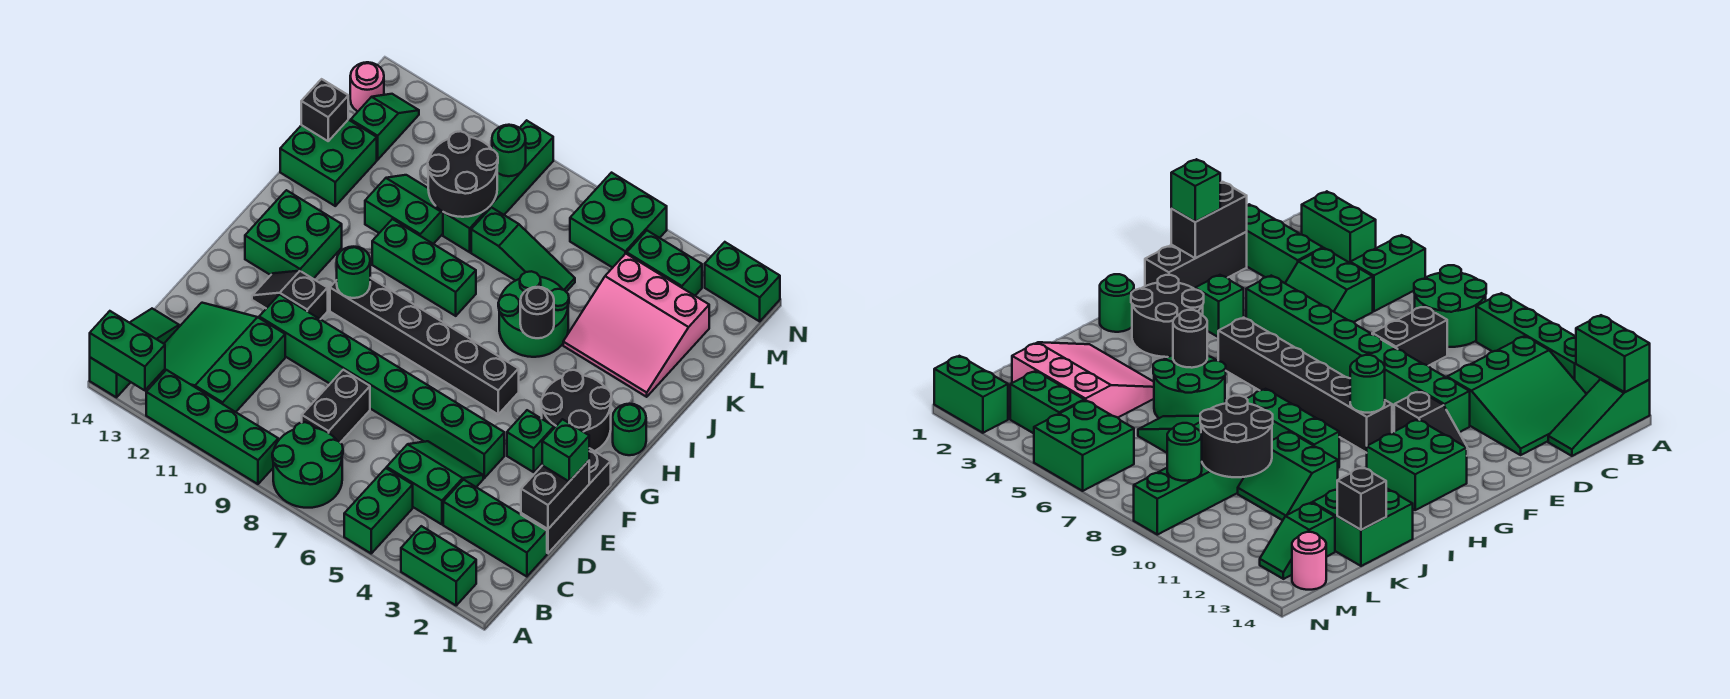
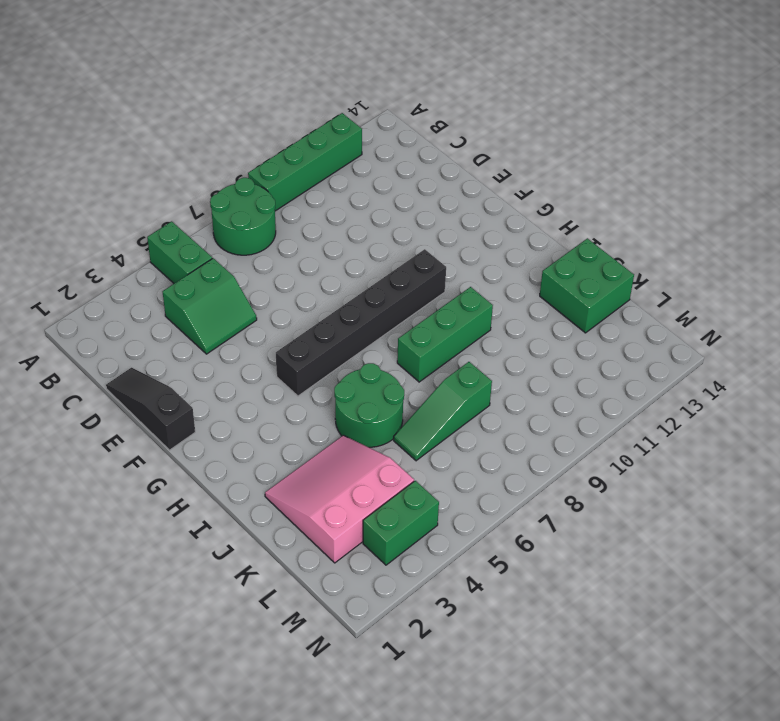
black 1x3 slope [106,368,195,450] -> black 1x3 brick [521,448,611,553]
none -> green 1x2 brick [401,526,476,605]
none -> green 1x3 slope [90,309,179,397]
none -> green 3x3 slope [152,303,285,412]
none -> green 1x3 brick [443,480,547,577]

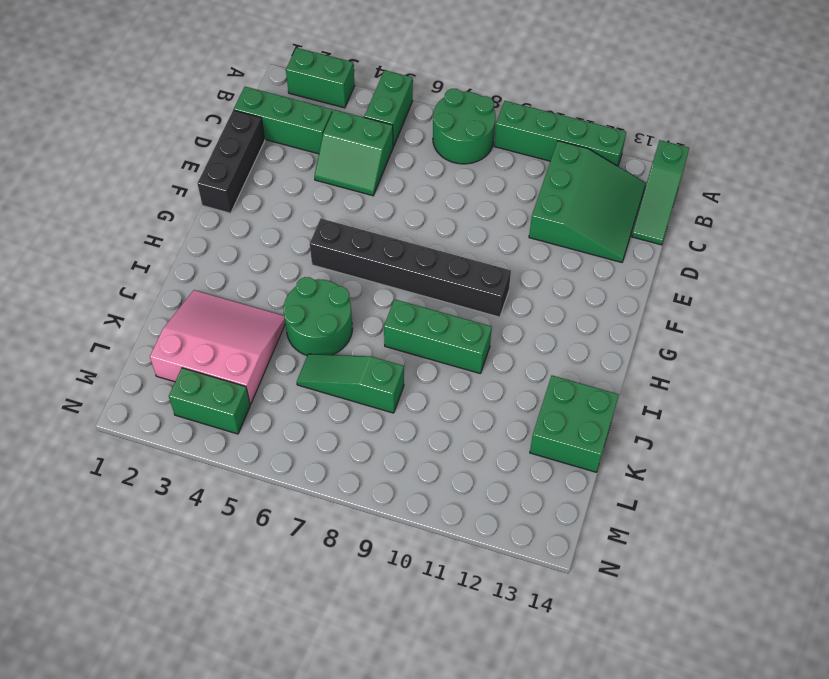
none -> black 1x2 brick [302,370,370,443]
none -> green 1x8 brick [259,295,504,478]
none -> green 1x1 brick [507,410,554,472]
none -> black 1x2 slope [252,271,328,319]

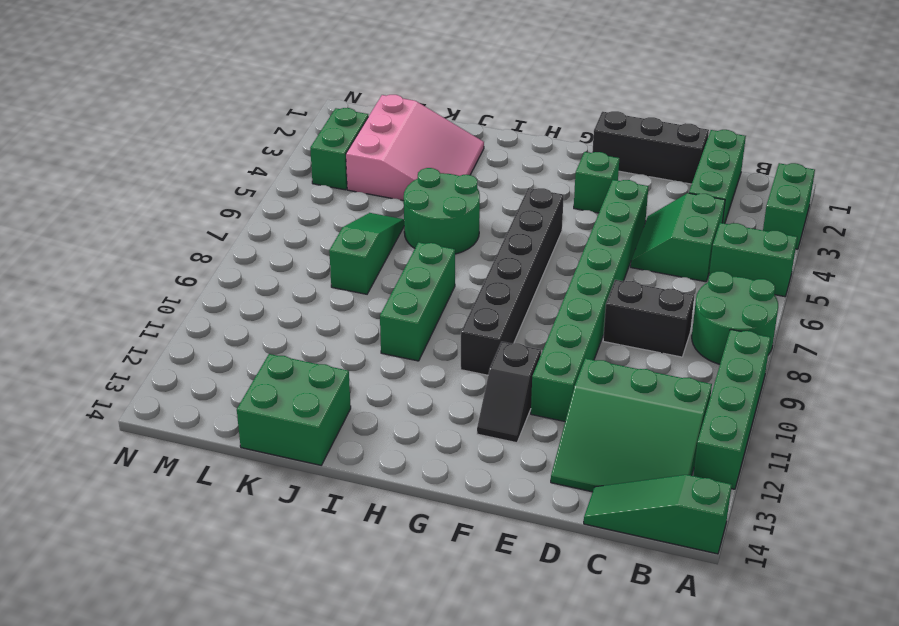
none -> black 2x2 round brick [541,370,612,451]
none -> green 2x2 brick [245,190,342,279]
none -> green 1x1 round brick [613,404,646,455]
none -> green 2x2 slope [365,175,443,244]

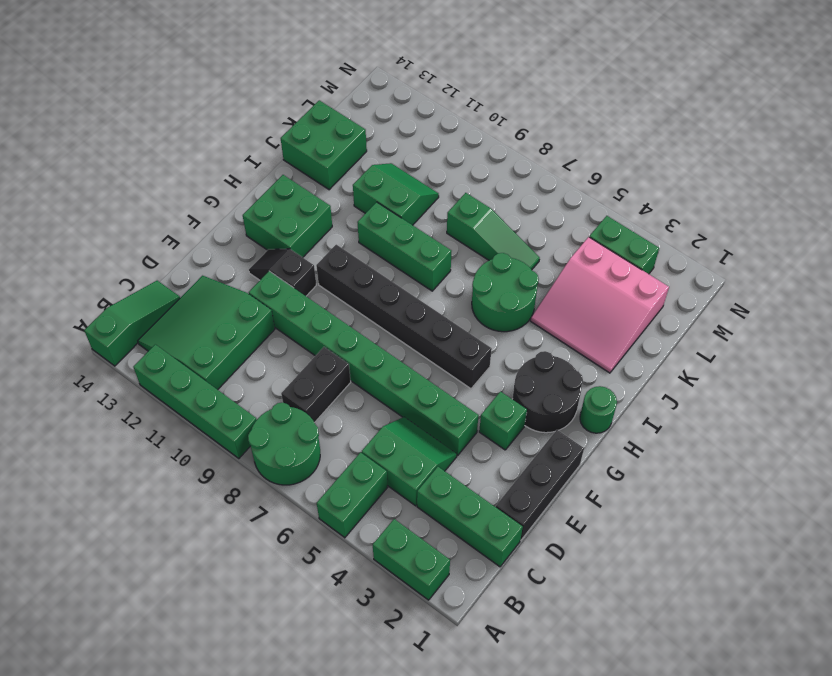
none -> green 1x4 brick [443,120,553,252]
none -> green 1x2 slope [351,94,419,160]
none -> green 2x2 brick [570,173,667,268]
none -> pink 1x1 round brick [350,62,384,111]

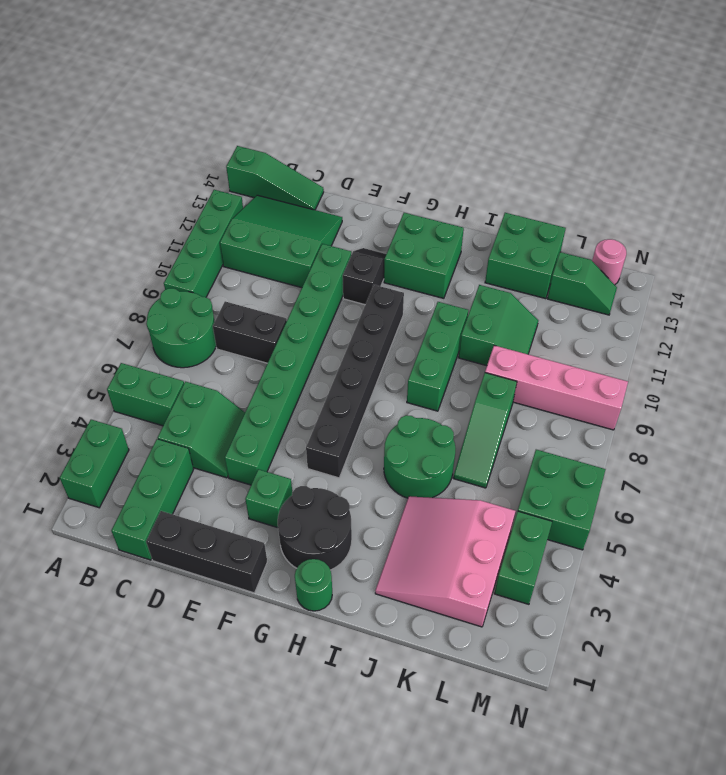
pink 1x4 brick [485,345,628,430] -> green 1x4 brick [443,120,553,252]
none -> green 1x2 brick [705,242,780,321]
none -> green 1x2 brick [90,311,165,390]
none -> black 1x2 brick [521,461,589,529]
none -> green 1x1 round brick [337,247,370,298]

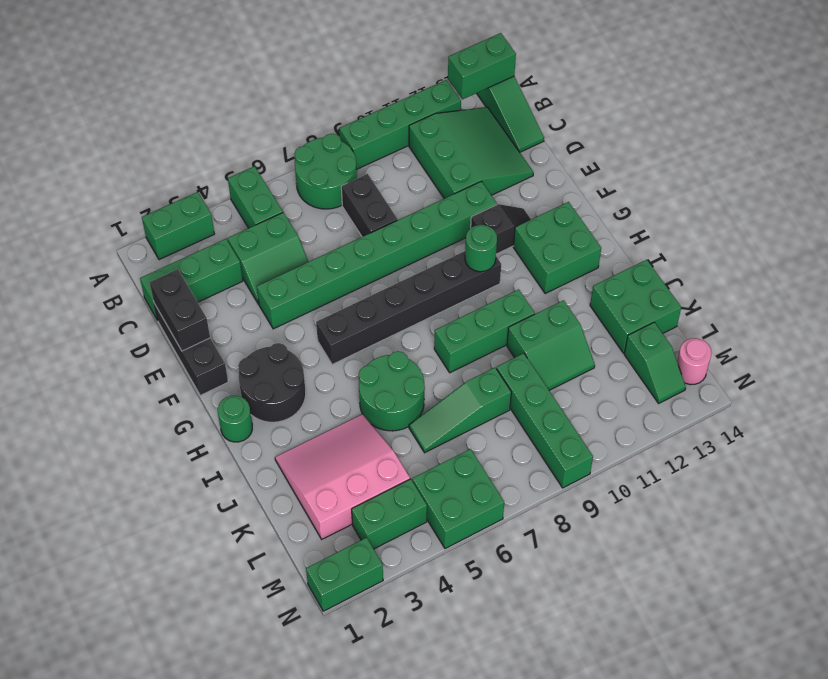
none -> green 1x1 brick [507,410,554,472]
none -> black 1x1 round brick [520,287,554,338]
none -> black 2x2 round brick [428,131,498,217]
none -> black 1x1 brick [301,79,348,141]

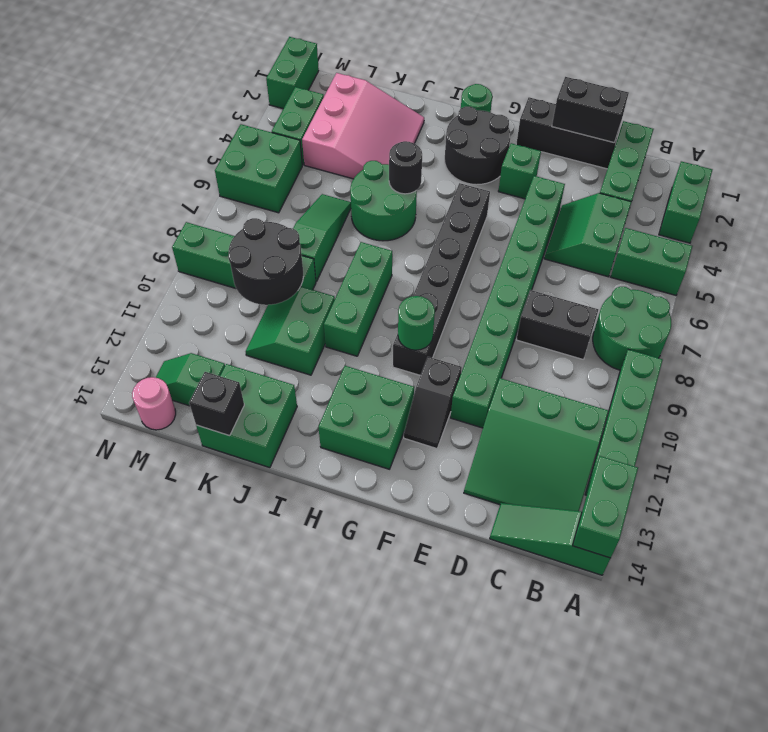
none -> green 1x1 round brick [492,125,526,176]
none -> green 1x1 brick [542,419,589,481]

